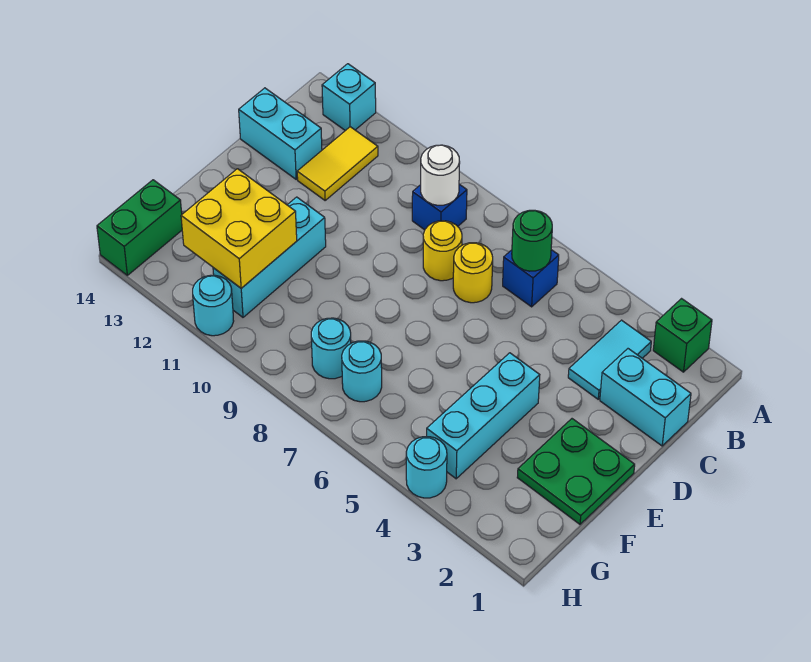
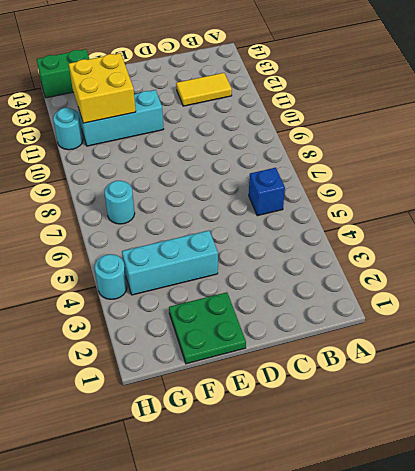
none -> green 1x1 brick [653,299,712,372]
none -> cyan 1x1 brick [322,64,376,131]
none -> cyan 1x2 tile [568,320,651,399]

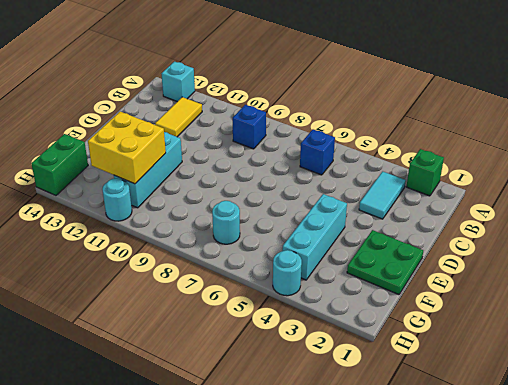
none -> cyan 1x2 brick [600,349,691,446]
none -> yellow 1x1 round brick [453,243,493,303]
none -> yellow 1x1 round brick [423,221,462,281]

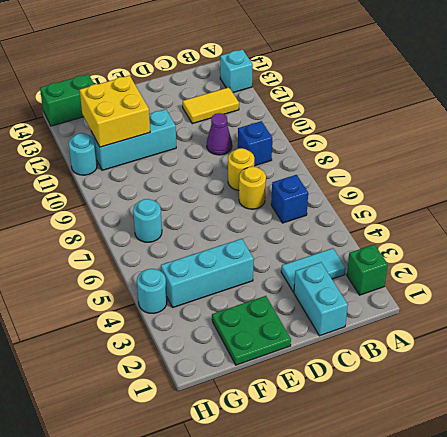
purple 1x1 cone [207,113,232,155] -> none
none -> cyan 1x2 brick [239,88,322,179]
none -> cyan 1x1 round brick [311,318,351,379]
none -> green 1x1 round brick [512,210,552,271]

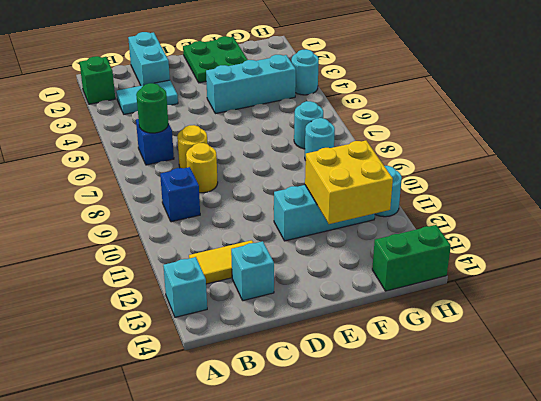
cyan 1x1 brick [231,241,274,301] -> cyan 1x2 brick [239,88,322,179]
none -> white 1x1 round brick [421,145,460,205]

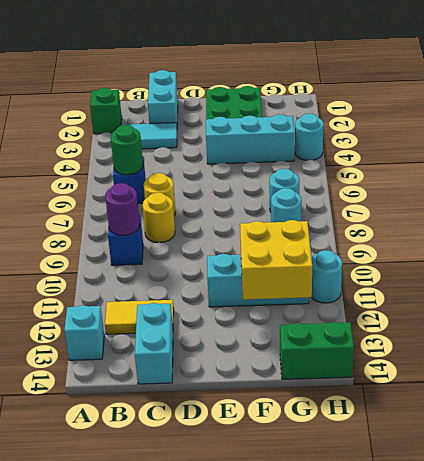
purple 1x1 round brick [105,183,140,235] -> white 1x1 round brick [421,145,460,205]

